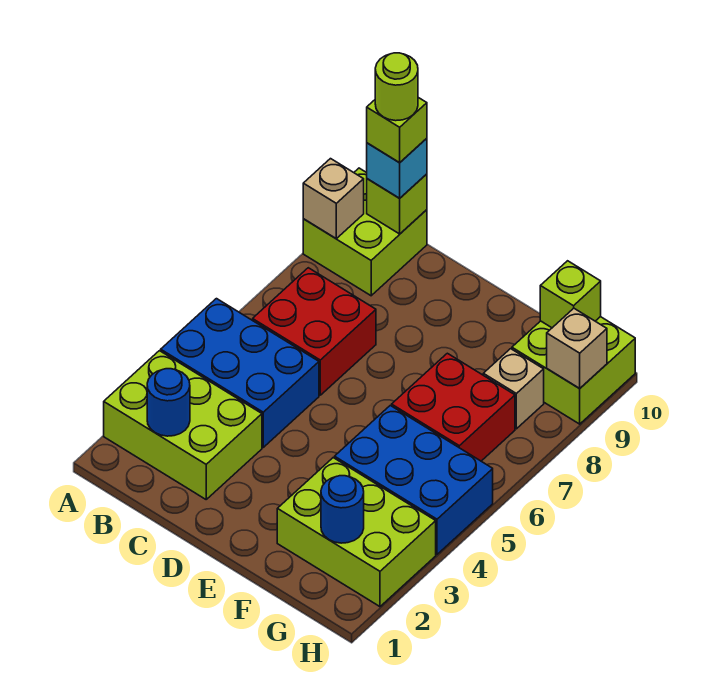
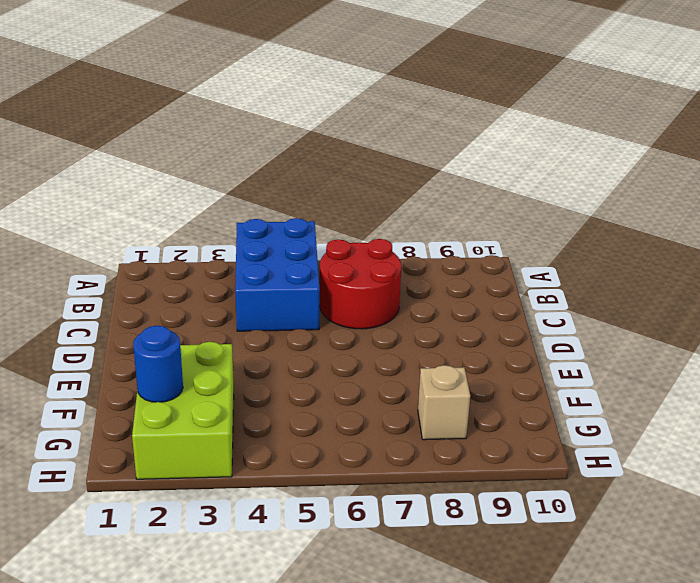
red 2x2 round brick [319,239,401,329] -> red 2x2 brick [253,268,376,395]
none -> lime 2x3 brick [104,351,262,499]
none -> lime 2x2 brick [303,168,427,296]
none -> blue 2x3 brick [335,406,493,554]

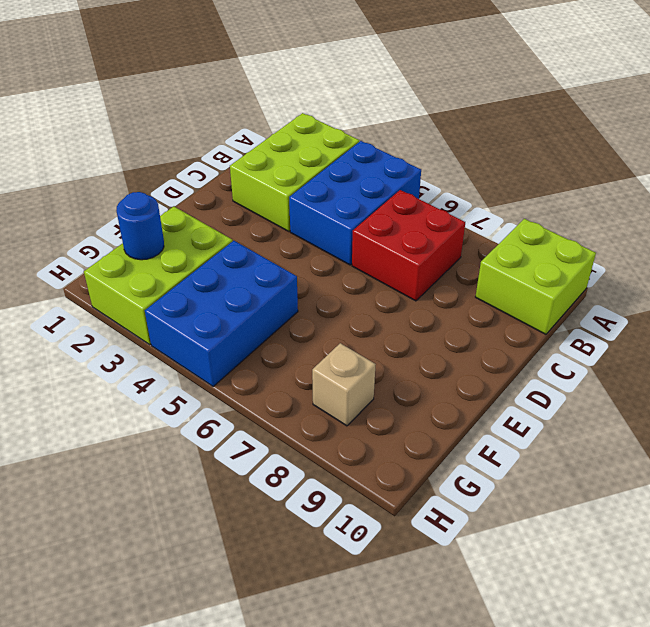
none -> red 2x2 brick [392,353,515,461]
none -> lime 2x2 brick [512,317,635,424]
none -> tan 1x1 brick [303,159,364,238]

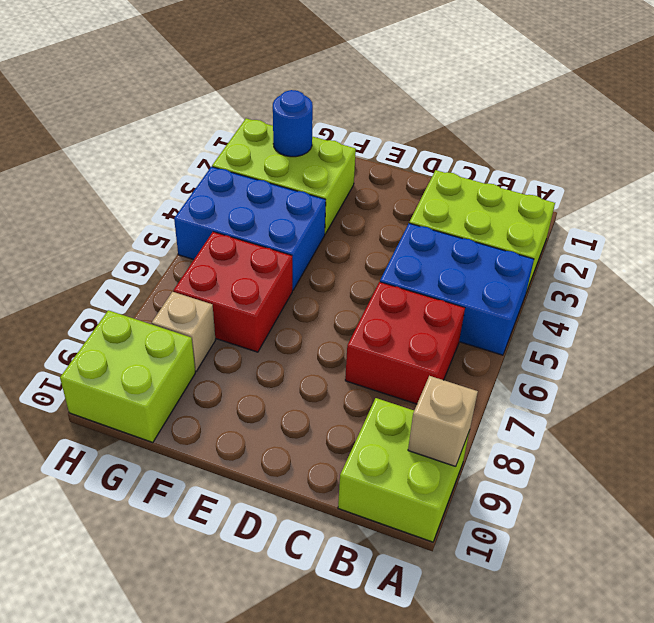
none -> blue 1x1 round brick [147,369,190,436]
none -> lime 1x1 brick [367,174,427,234]
none -> lime 1x1 brick [540,261,601,328]

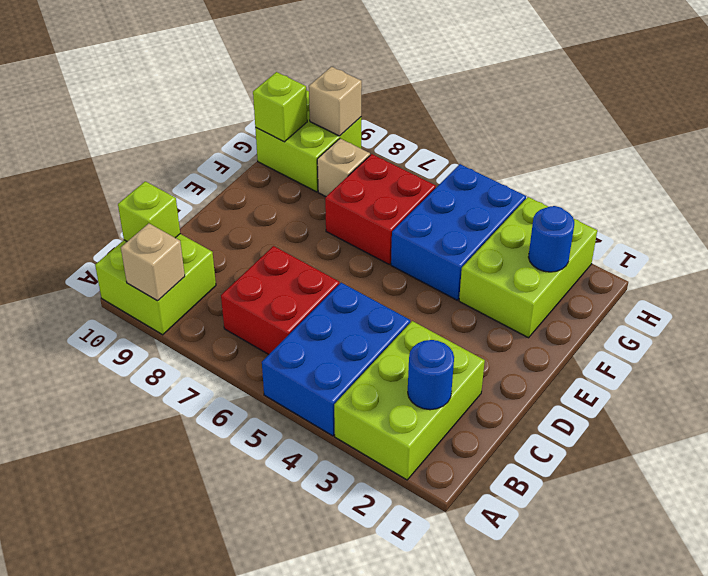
none -> cyan 1x1 brick [367,138,427,198]
none -> lime 1x1 brick [367,98,427,162]
none -> lime 1x1 round brick [375,53,418,121]

